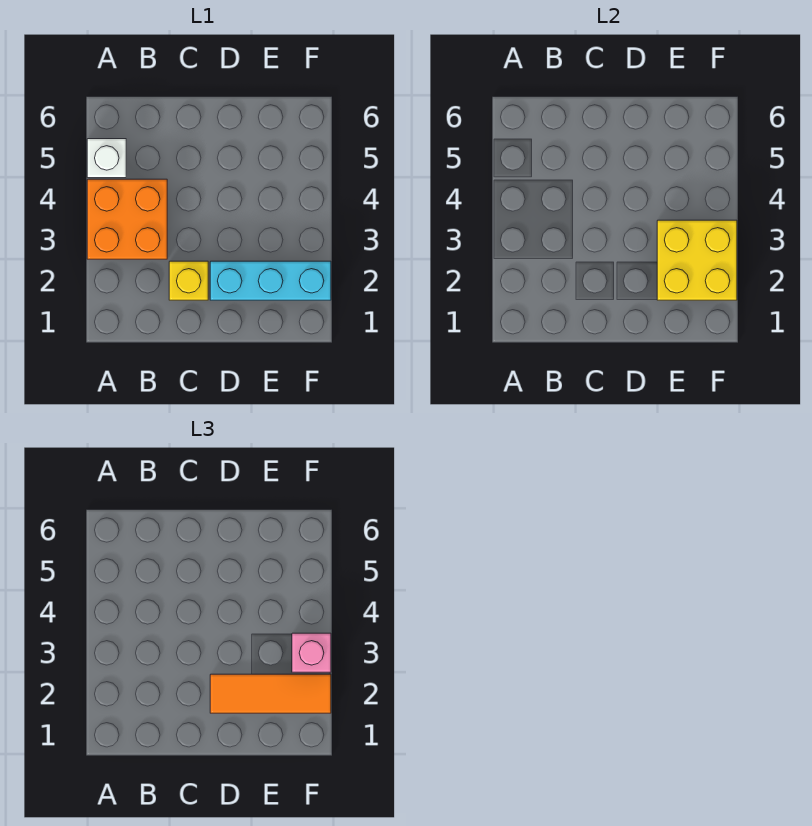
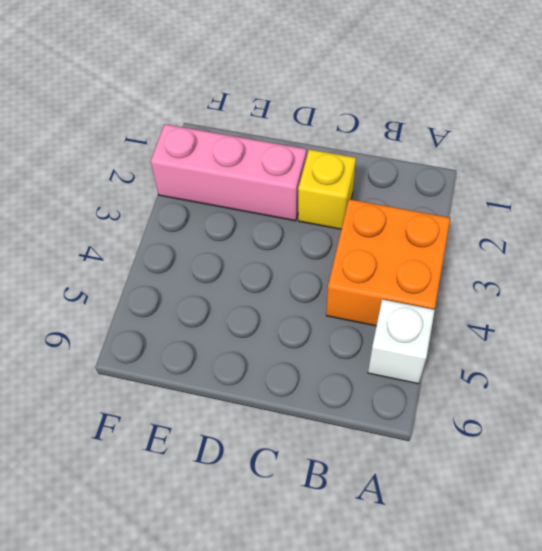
pink 1x3 brick [151,124,306,221] -> cyan 1x3 brick [210,261,331,300]
none -> yellow 2x2 brick [657,220,737,300]
none -> orange 1x3 tile [210,674,331,713]

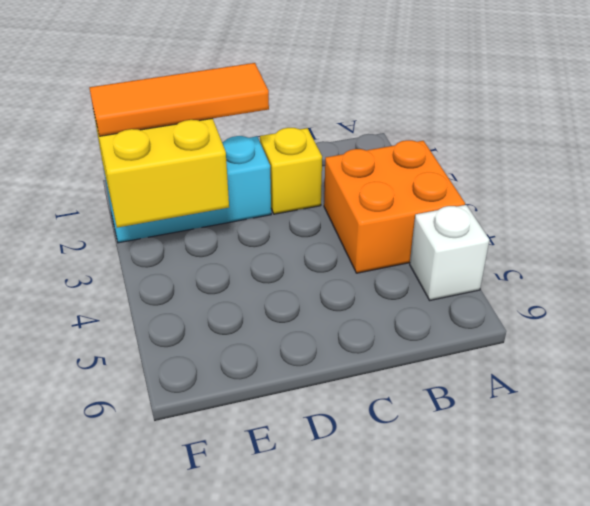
none -> pink 1x1 brick [292,633,331,672]

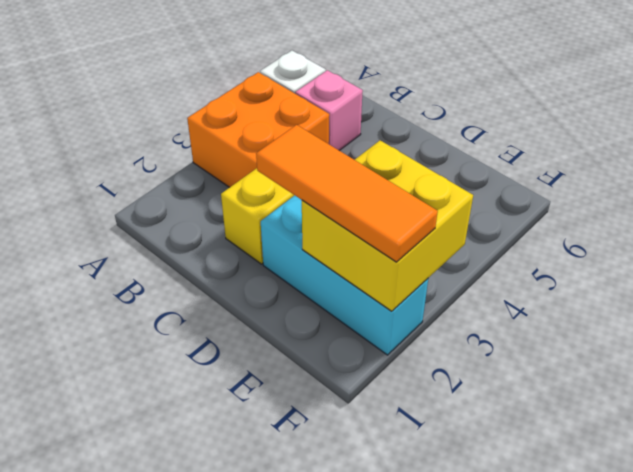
pink 1x1 brick [295,70,363,151] -> pink 1x1 brick moved to [292,633,331,672]

